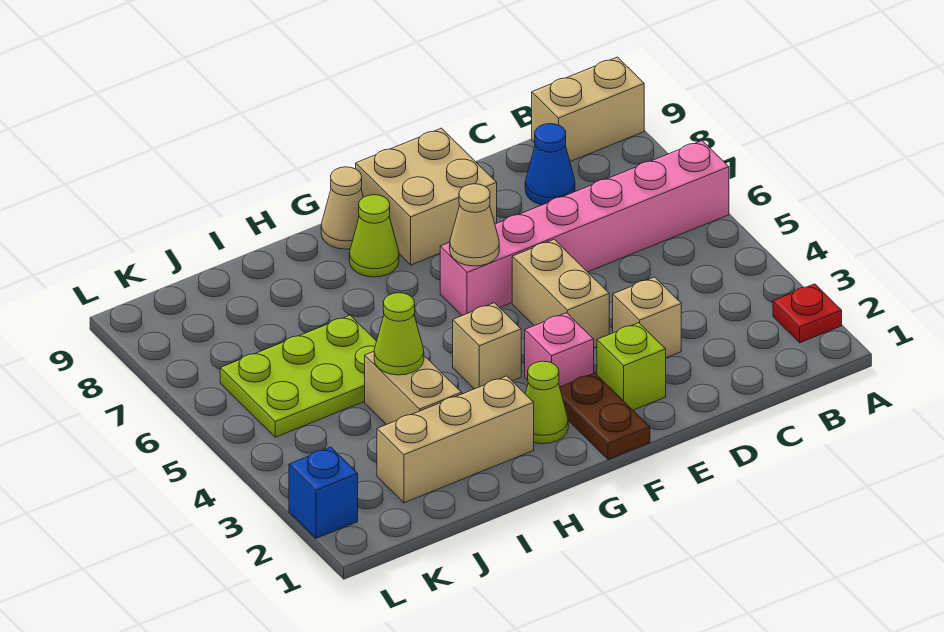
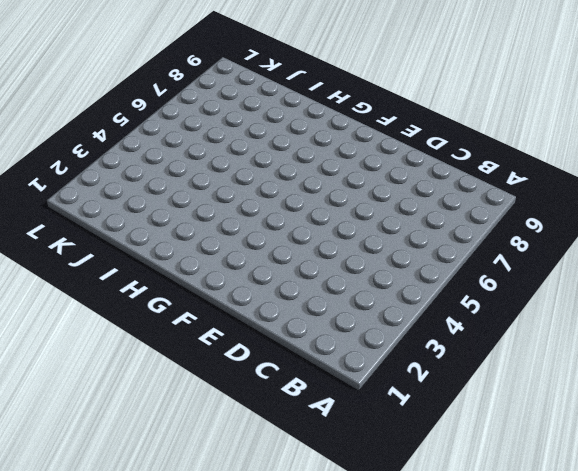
none -> red 1x1 plate [773,284,842,343]
none -> pink 1x6 brick [440,141,729,316]
none -> tan 1x2 brick [532,57,644,161]

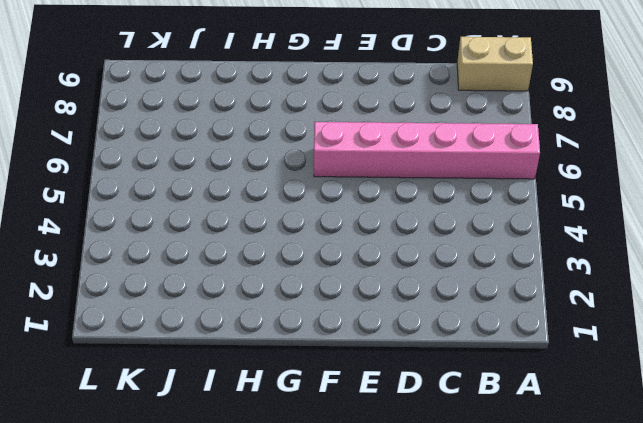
none -> red 1x1 plate [773,284,842,343]
none -> blue 1x1 cone [525,124,575,205]
none -> tan 1x1 brick [613,277,681,358]

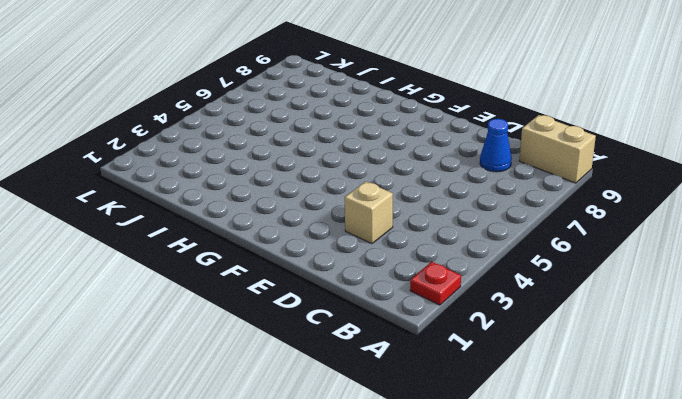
none -> pink 1x6 brick [440,141,729,316]
none -> lime 1x1 brick [597,323,666,410]
none -> tan 1x2 brick [512,239,609,348]

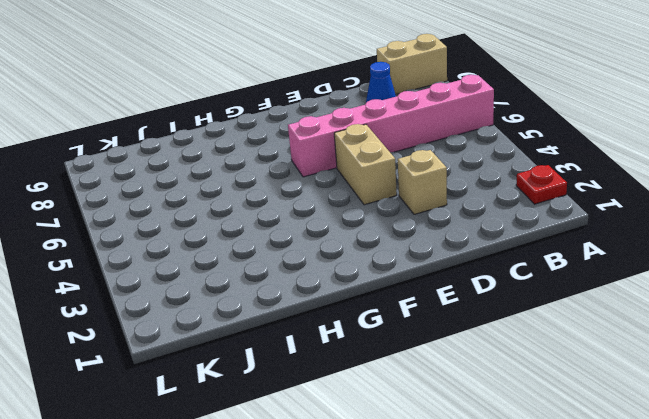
none -> lime 1x1 brick [597,323,666,410]
none -> tan 2x2 brick [356,128,497,265]
none -> brown 1x2 plate [560,373,650,459]

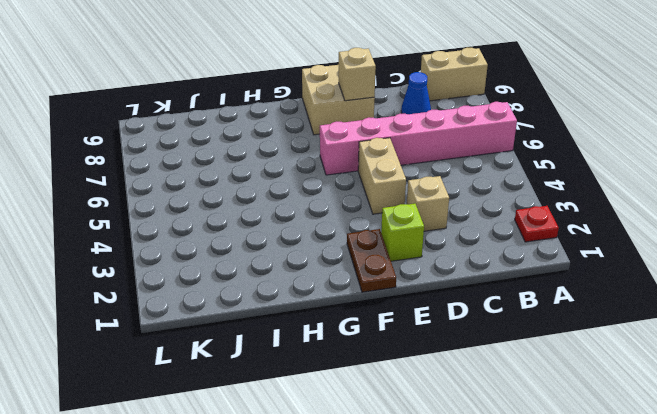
tan 1x1 brick [339,48,376,101] -> tan 1x1 brick moved to [453,303,521,389]
none -> pink 1x1 brick [525,313,594,387]
none -> lime 1x1 cone [525,361,568,444]
none -> lime 1x1 cone [349,195,399,277]

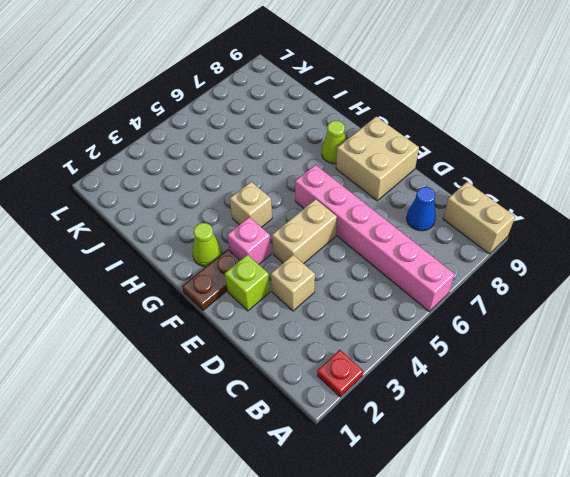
none -> tan 1x1 cone [321,167,363,249]
none -> tan 1x3 brick [377,376,534,503]
none -> tan 1x2 brick [365,352,462,425]

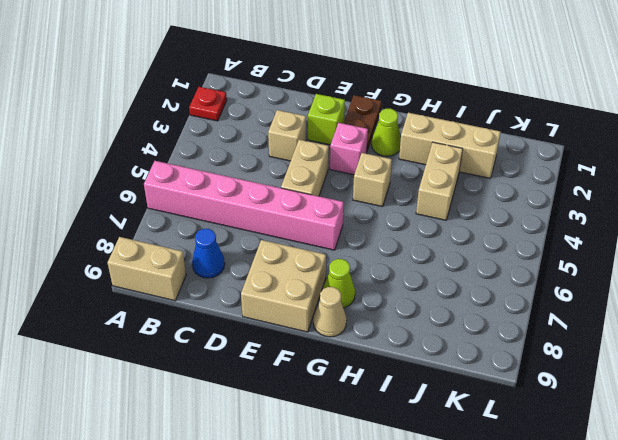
none -> lime 2x3 plate [220,315,377,437]
none -> blue 1x1 brick [289,447,358,538]
none -> tan 1x1 cone [450,184,499,266]

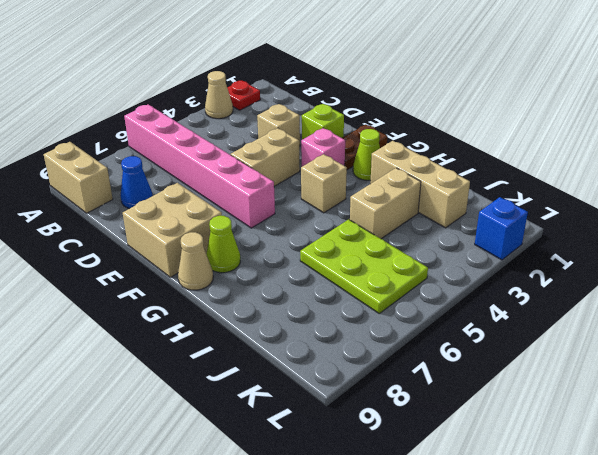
tan 1x1 cone [205,71,233,119] -> tan 1x1 cone moved to [450,184,499,266]
none -> lime 1x1 cone [374,293,424,375]

